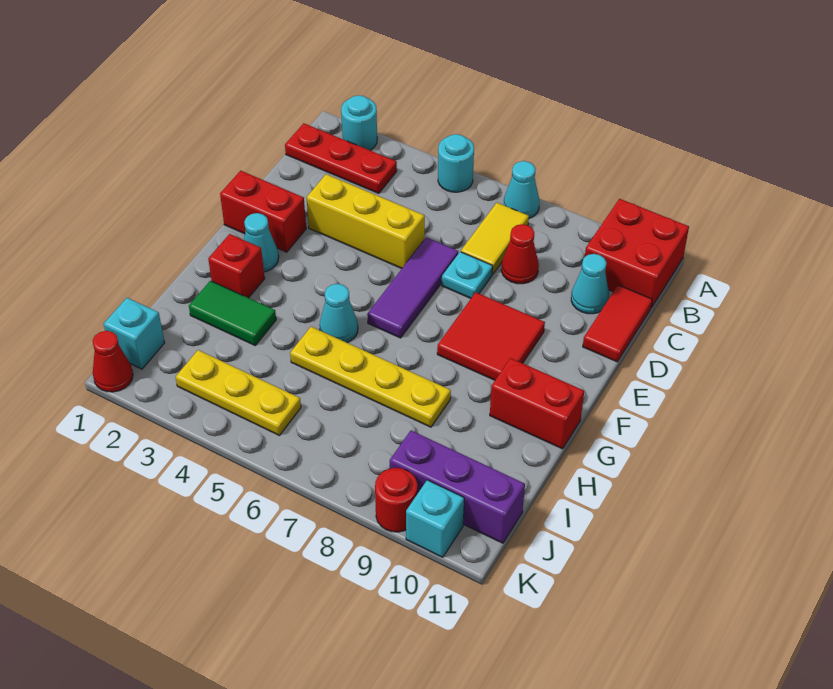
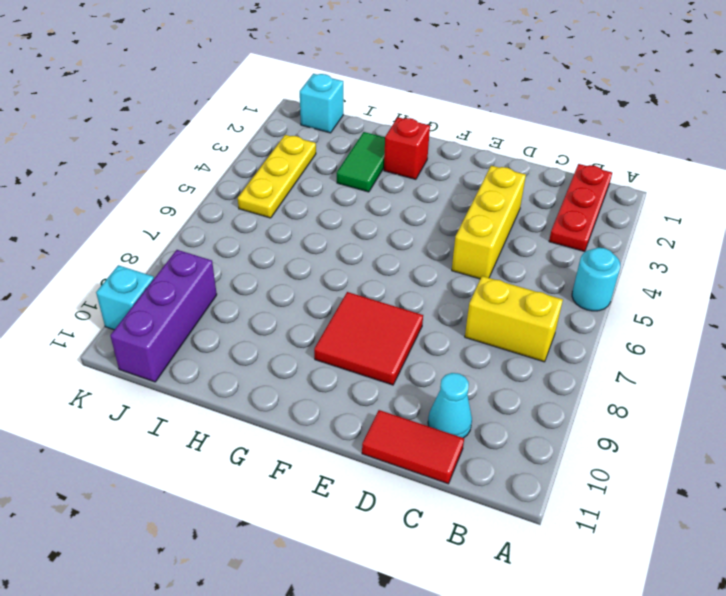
yellow 1x2 brick [465,276,563,362] -> yellow 1x2 tile [461,203,529,274]
none -> cyan 1x1 round brick [341,95,377,150]
none -> cyan 1x1 cone [504,161,539,218]
none -> red 2x2 brick [585,199,689,308]

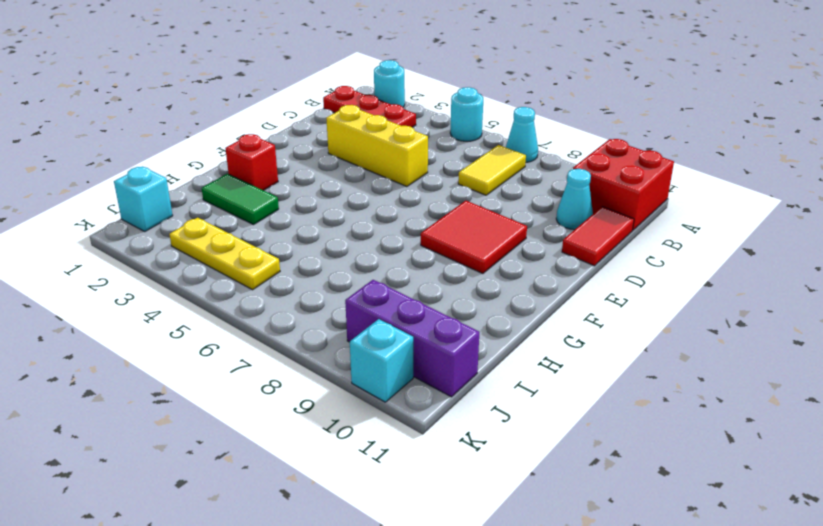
none -> red 1x1 cone [501,224,539,284]
none -> purple 1x3 tile [367,237,458,338]
none -> cyan 1x1 plate [442,252,493,298]

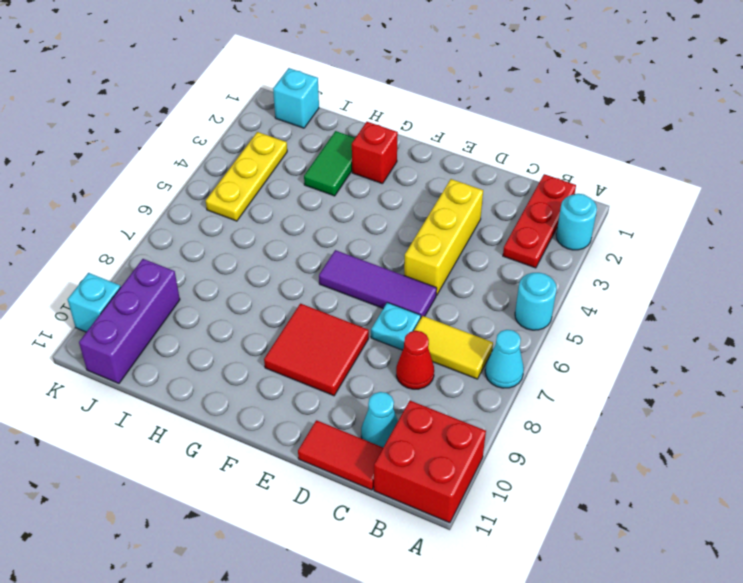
none -> red 1x2 brick [220,171,306,252]
none -> cyan 1x1 cone [244,213,279,272]
none -> cyan 1x1 cone [320,284,358,343]

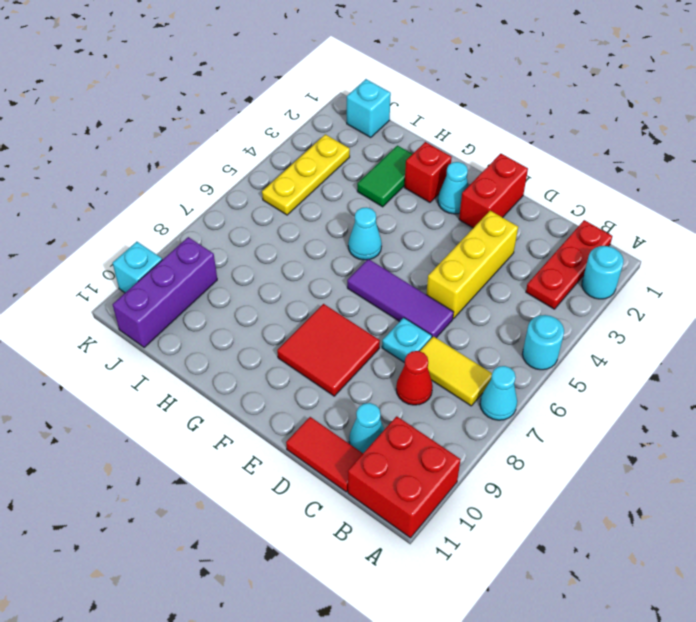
none -> red 1x2 brick [490,358,584,449]
none -> yellow 1x4 plate [290,327,451,427]
none -> red 1x1 cone [92,331,133,392]

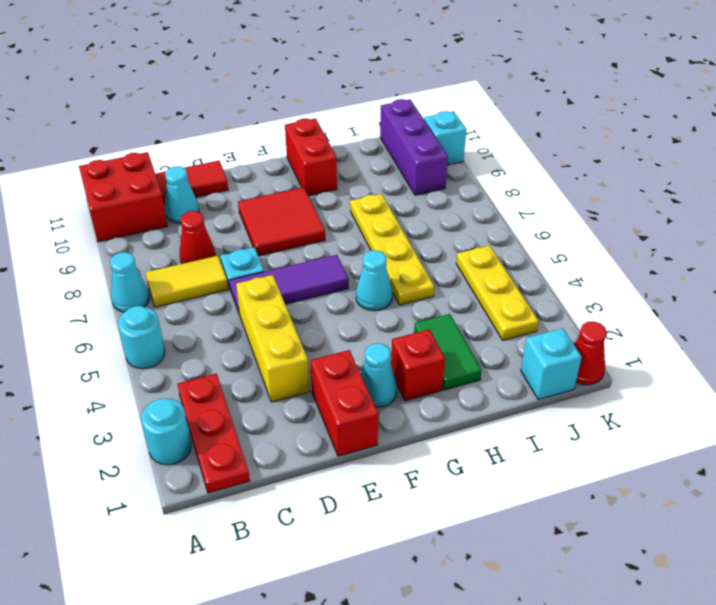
none -> red 1x1 round brick [375,468,417,532]

